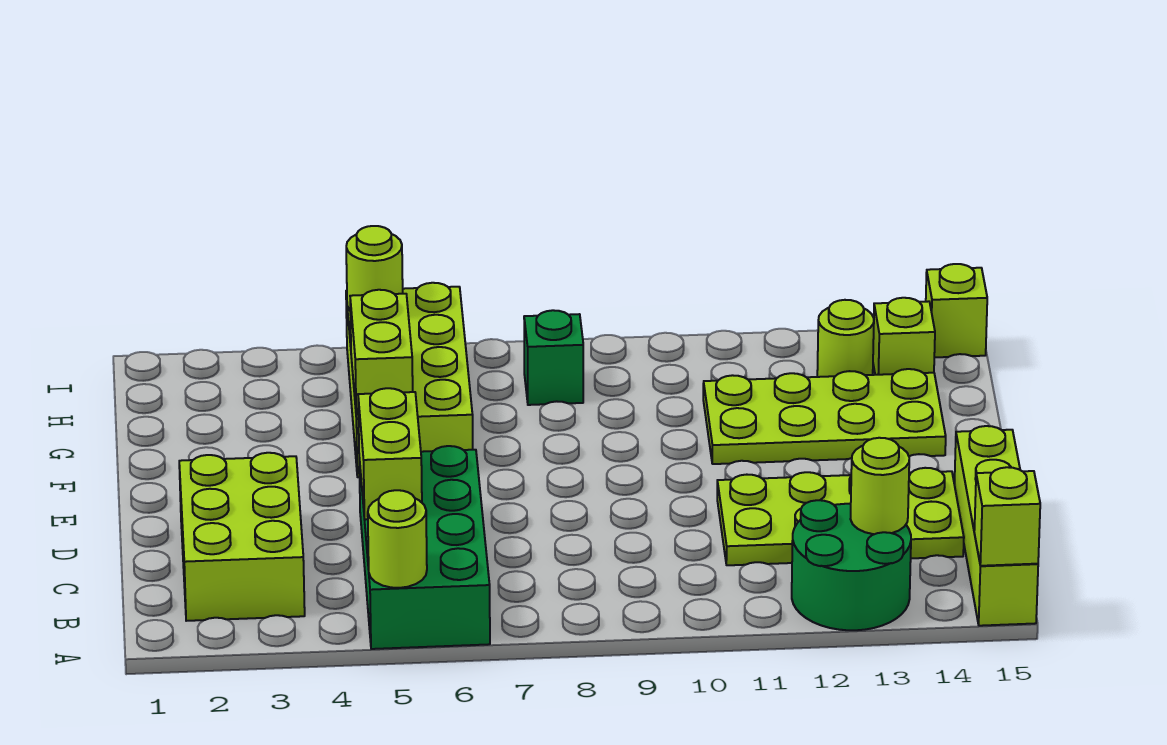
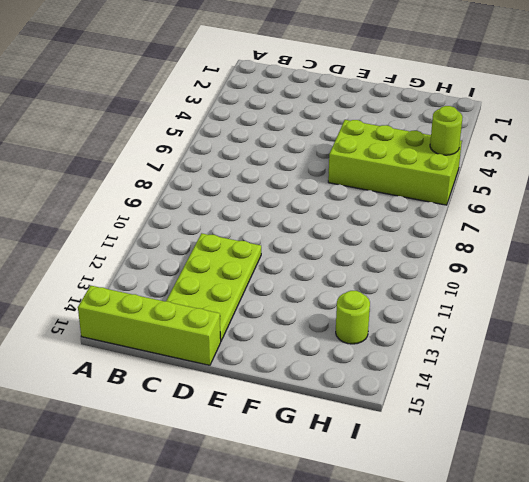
none -> green 2x4 brick [359,446,490,649]
none -> green 2x2 round brick [792,500,911,630]
none -> lime 2x3 brick [179,453,305,621]

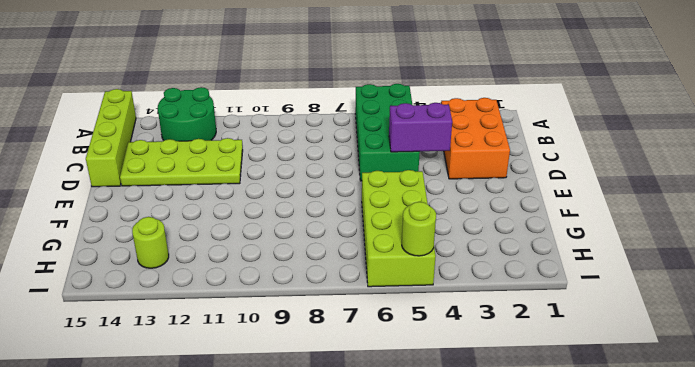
orange 2x3 brick [441,98,510,179] -> lime 2x3 brick [179,453,305,621]
purple 1x2 brick [389,103,452,152] -> lime 1x2 brick [358,388,422,520]
none -> lime 2x4 plate [703,369,946,464]
none -> green 1x1 brick [524,310,583,405]
none -> lime 1x1 brick [873,298,935,375]

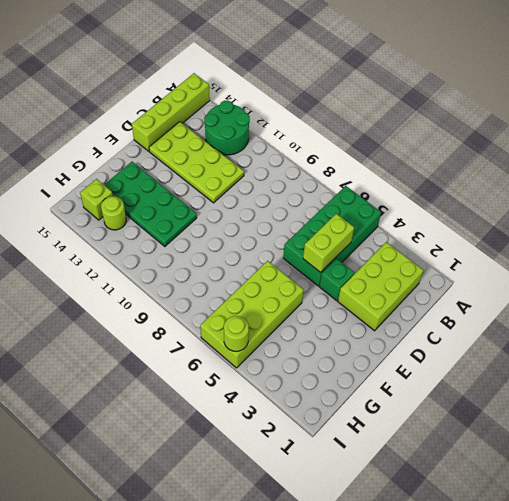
green 1x1 brick [319,259,354,301] -> green 1x1 brick moved to [524,310,583,405]
green 2x4 plate [104,162,197,246] -> lime 2x4 plate [703,369,946,464]
none -> lime 1x1 brick [926,264,987,358]
none -> lime 1x1 round brick [368,490,427,588]
none -> lime 1x1 brick [974,467,1040,566]

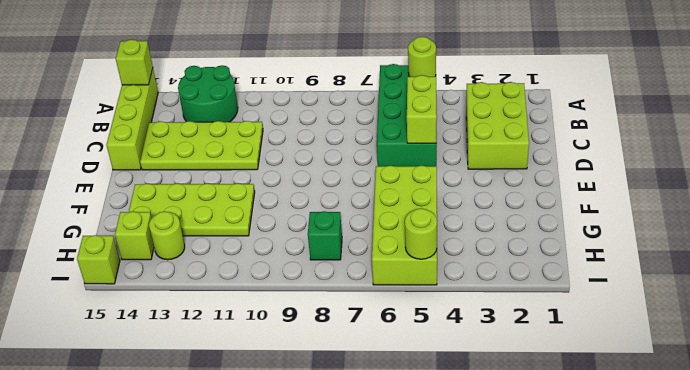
none -> lime 1x1 round brick [851,438,909,534]
none -> lime 1x2 brick [350,290,413,418]

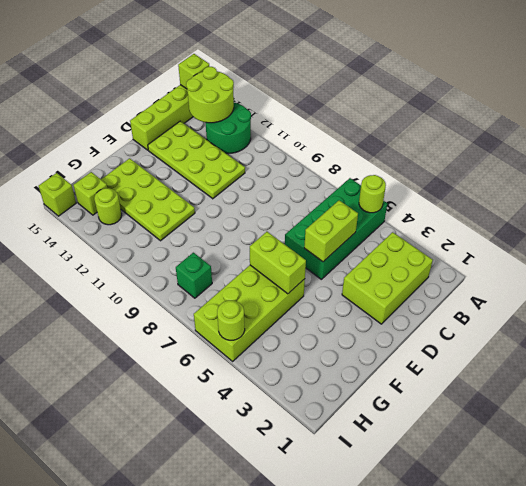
lime 2x2 round brick [186,67,234,123] -> lime 1x1 round brick [851,438,909,534]
lime 1x2 brick [250,232,306,294] -> lime 1x2 brick turned to [350,290,413,418]

